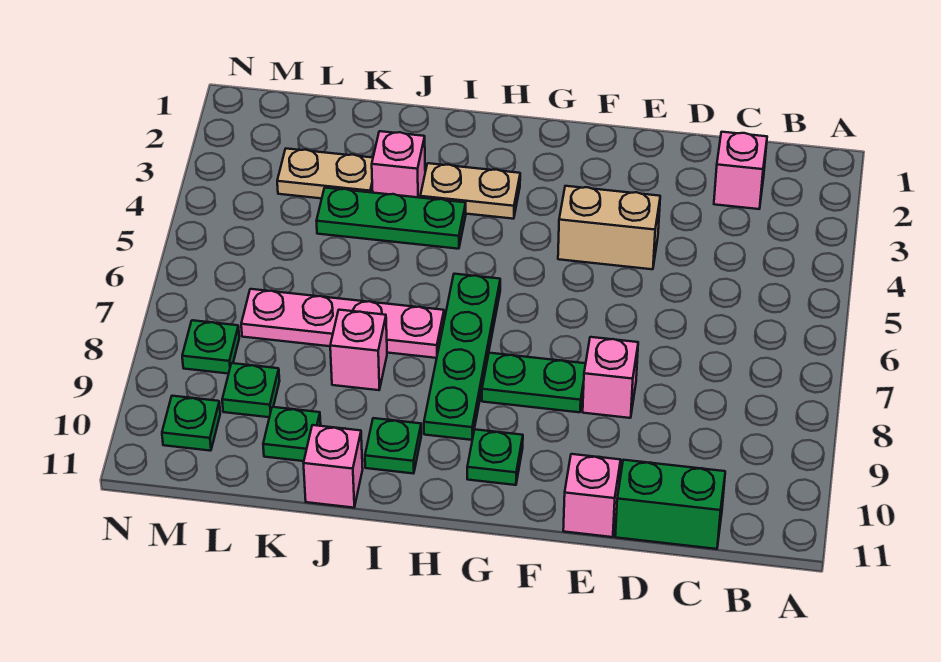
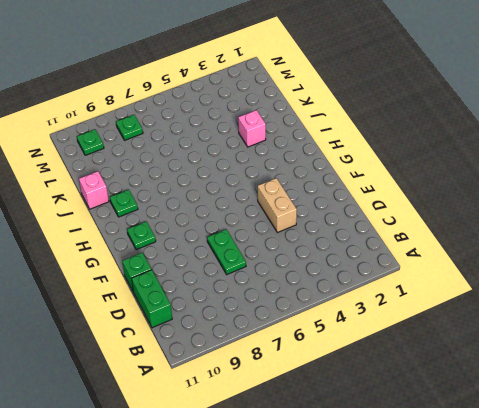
green 1x2 plate [207,229,246,274] -> green 1x2 plate moved to [482,353,586,412]
green 1x1 brick [122,253,152,291] -> pink 1x1 brick [563,454,621,537]
none -> pink 1x1 brick [714,132,767,209]
none -> pink 1x1 brick [583,337,638,418]
none -> tan 1x2 plate [420,163,520,219]

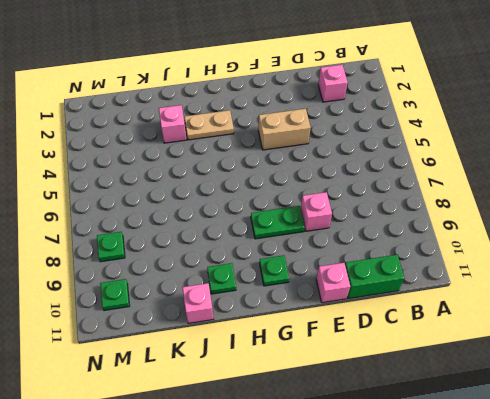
none -> green 1x4 plate [424,274,500,440]
none -> green 1x3 plate [317,188,466,249]
none -> pink 1x4 plate [241,289,444,358]

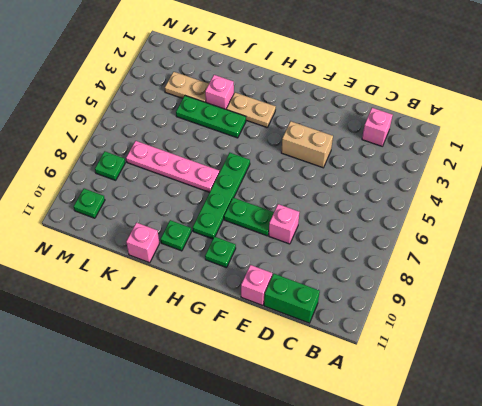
none -> pink 1x1 brick [330,310,387,390]
none -> green 1x1 plate [263,407,321,461]
none -> green 1x1 plate [222,363,280,417]

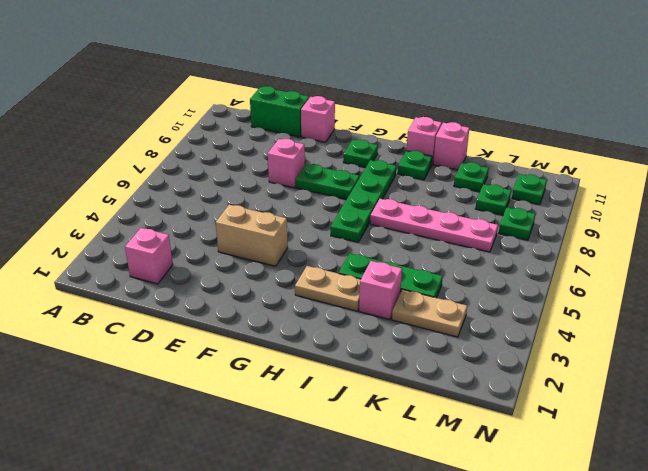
pink 1x1 brick [407,117,442,164] -> pink 1x1 brick moved to [330,310,387,390]

